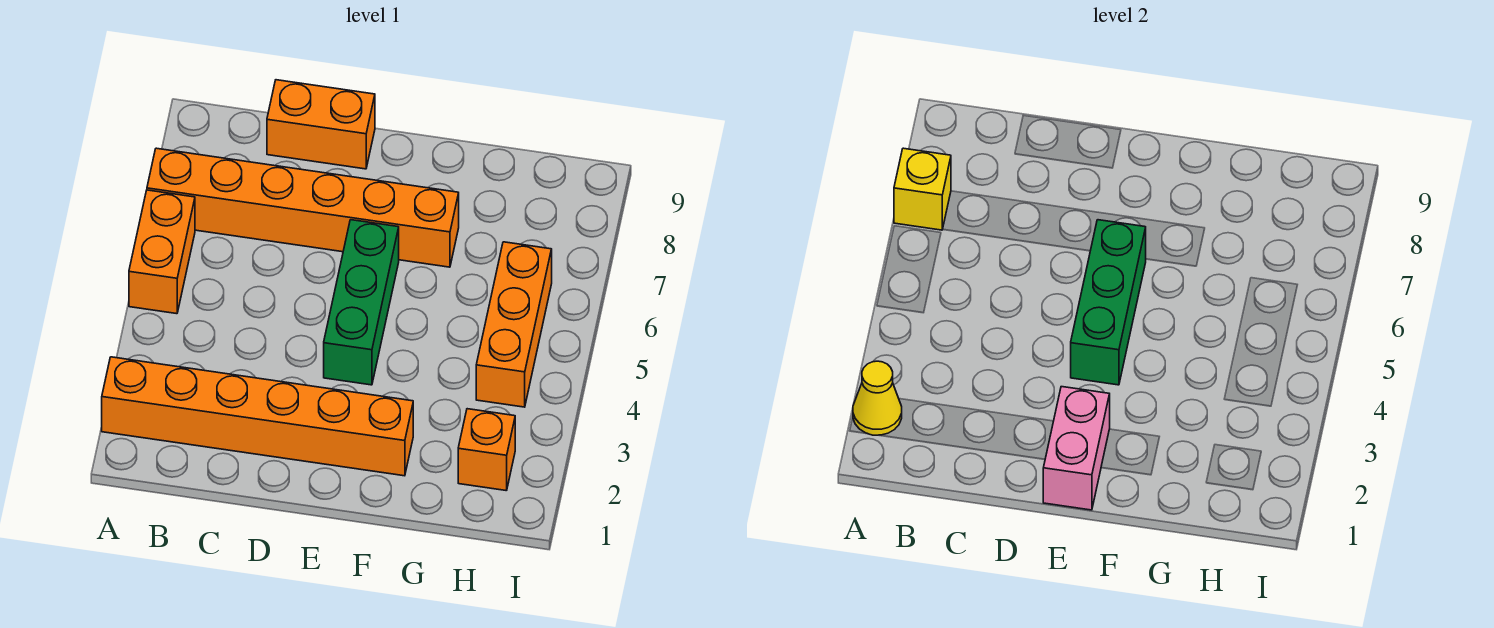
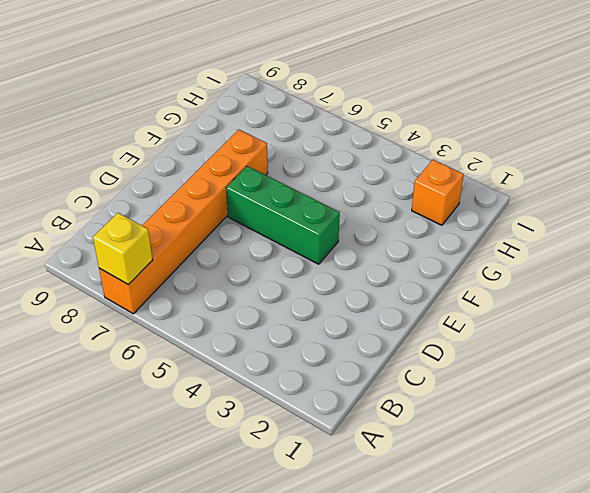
none -> orange 1x6 brick [102,357,413,476]
none -> orange 1x2 brick [129,190,195,314]

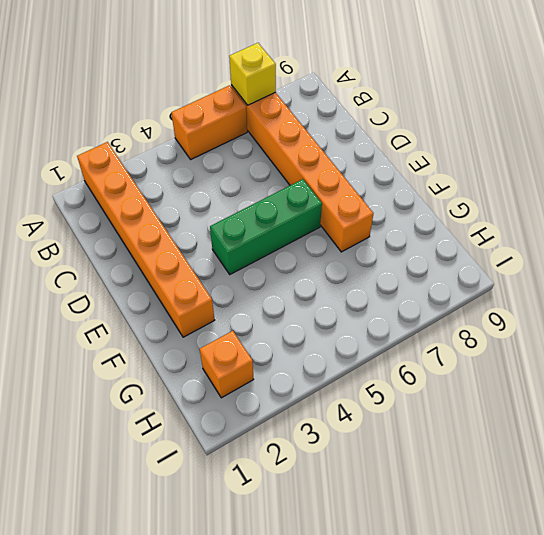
none -> orange 1x2 brick [267,80,375,169]
none -> orange 1x3 brick [476,242,552,407]

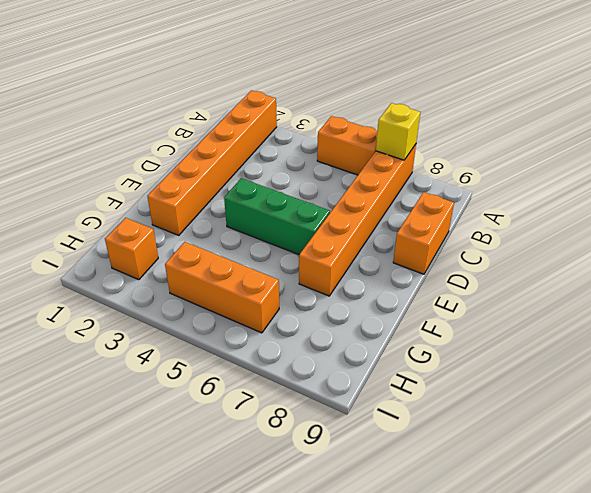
none -> yellow 1x1 cone [853,361,902,435]
none -> pink 1x2 brick [1043,387,1110,510]

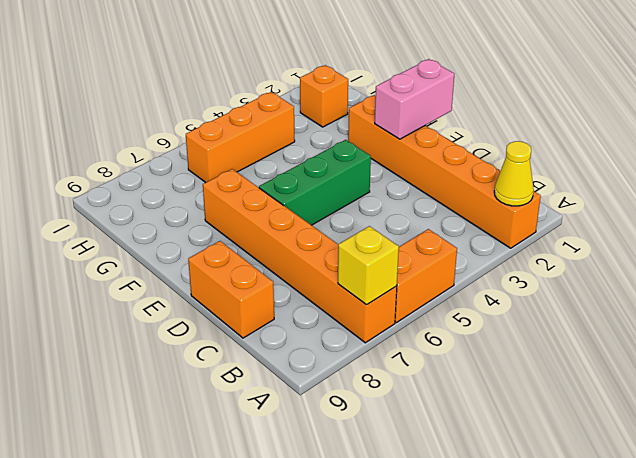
none -> green 1x3 brick [1071,220,1146,385]

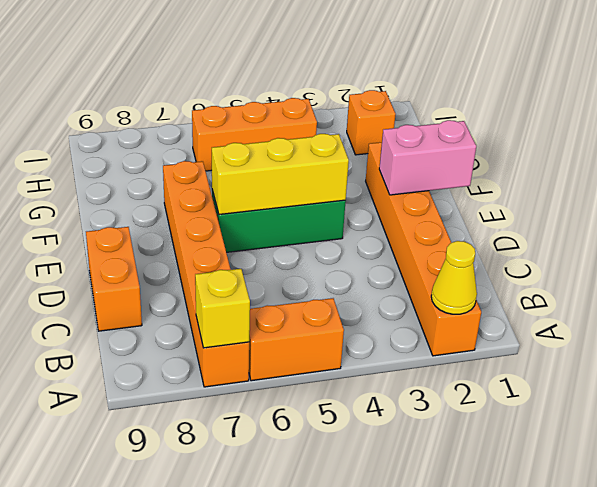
yellow 1x3 brick [212,134,349,214] -> green 1x3 brick [1071,220,1146,385]

